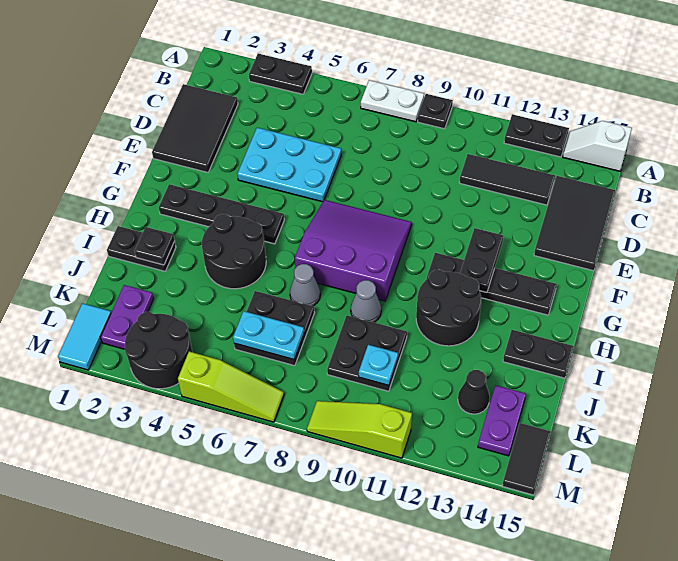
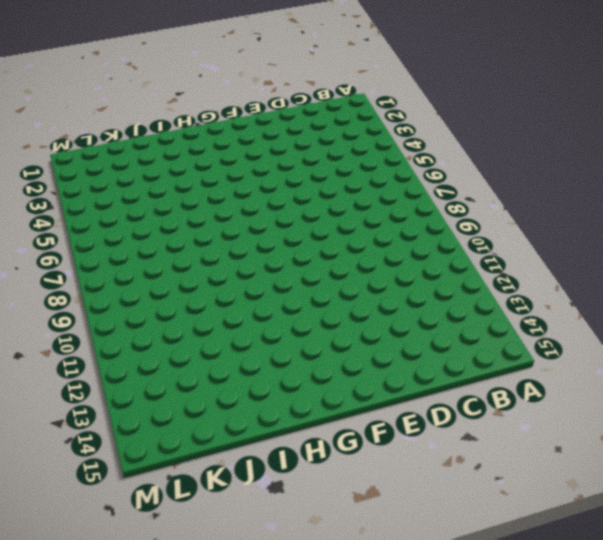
none -> black 1x2 plate [249,54,312,94]
none -> white 1x2 plate [361,80,424,122]
none -> black 1x1 plate [418,94,453,129]
none -> black 1x2 plate [504,114,569,157]

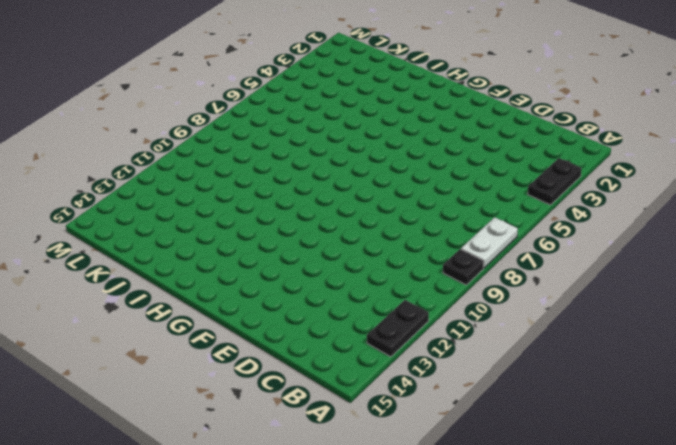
none -> white 1x2 slope [563,121,632,171]
none -> black 2x3 tile [152,84,238,172]
none -> black 1x3 tile [459,154,555,205]
none -> black 2x3 tile [534,176,615,271]

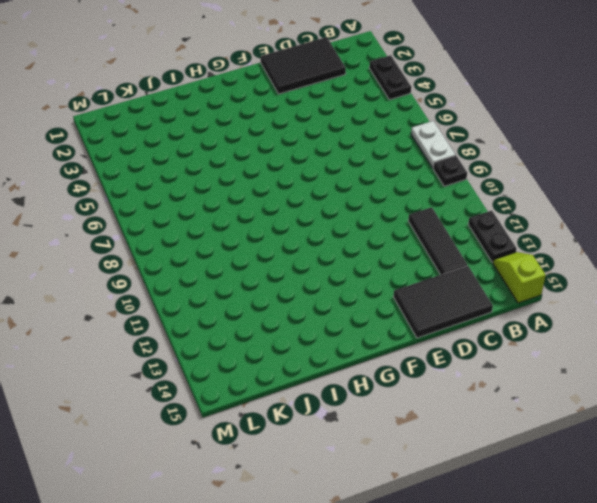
lime 1x2 slope [493,252,546,303] -> white 1x2 slope [563,121,632,171]
none -> cyan 2x3 plate [238,128,341,202]
none -> purple 3x3 slope [295,200,412,301]
none -> black 1x4 plate [159,184,284,244]
none -> black 1x4 plate [427,253,557,315]

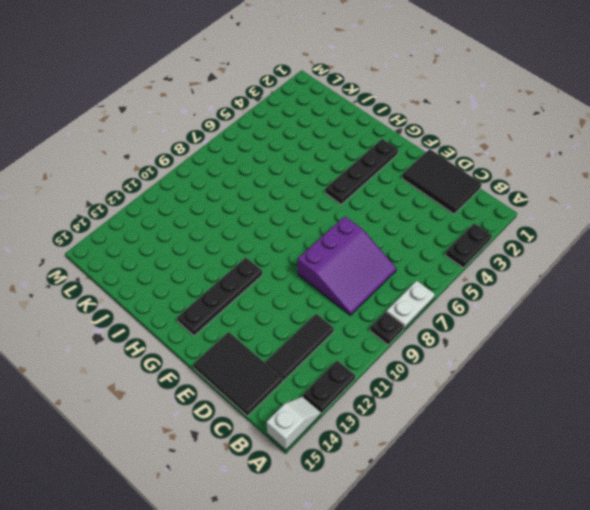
purple 3x3 slope [298,216,397,315] -> purple 3x3 slope moved to [295,200,412,301]
none -> cyan 2x3 plate [238,128,341,202]
none -> black 2x2 round brick [202,214,266,289]
none -> black 2x2 round brick [416,270,481,346]
none -> black 1x2 plate [107,226,176,271]

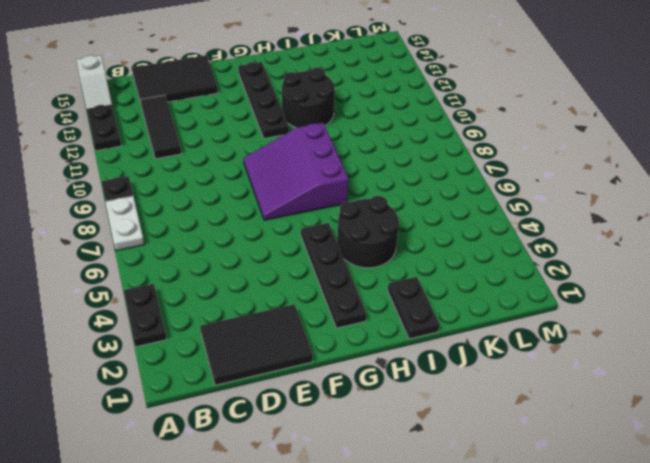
none -> cyan 2x3 plate [238,128,341,202]
none -> grey 1x1 cone [290,264,320,306]
none -> grey 1x1 cone [351,280,381,322]
none -> black 1x2 plate [503,330,574,378]

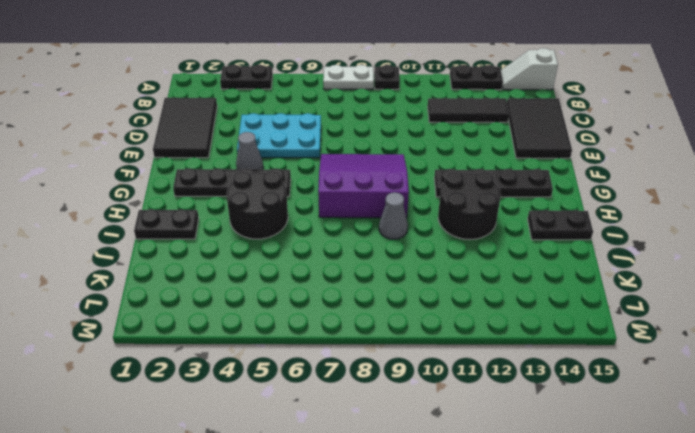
grey 1x1 cone [236,132,263,170] -> grey 1x1 cone moved to [290,264,320,306]
none -> black 2x2 plate [234,291,314,366]
none -> black 2x2 plate [327,316,407,391]
none -> purple 1x2 plate [101,285,154,349]
none -> black 1x1 cone [458,370,490,414]

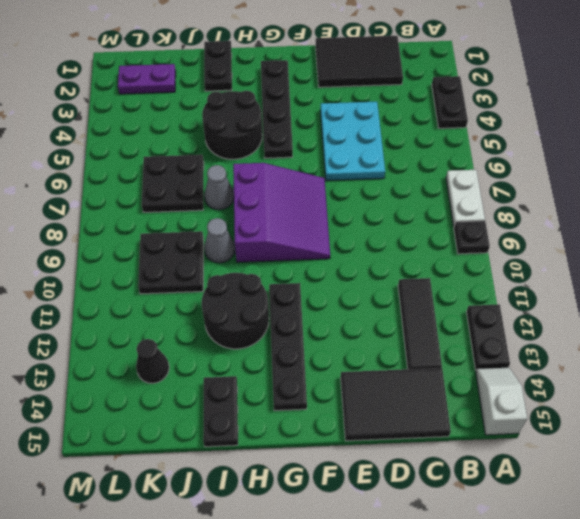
none -> purple 1x2 plate [478,385,526,456]
none -> cyan 1x2 tile [58,303,111,370]
none -> black 2x2 round brick [125,312,192,389]
none -> black 1x2 tile [502,423,551,495]

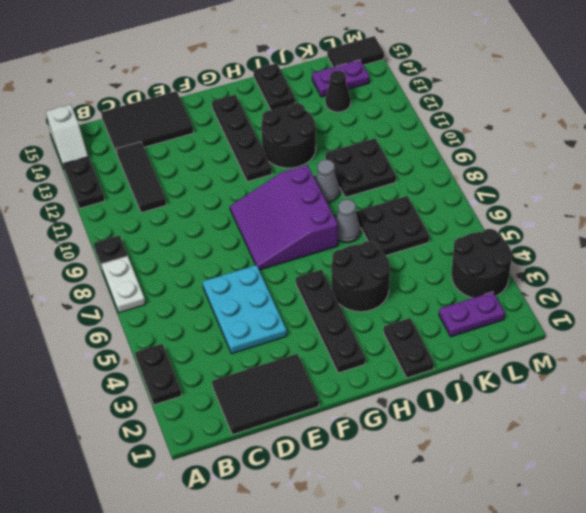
none -> cyan 1x2 tile [58,303,111,370]
none -> lime 1x3 slope [178,352,284,422]
none -> lime 1x3 slope [307,401,412,458]
none -> black 1x2 plate [460,228,503,293]

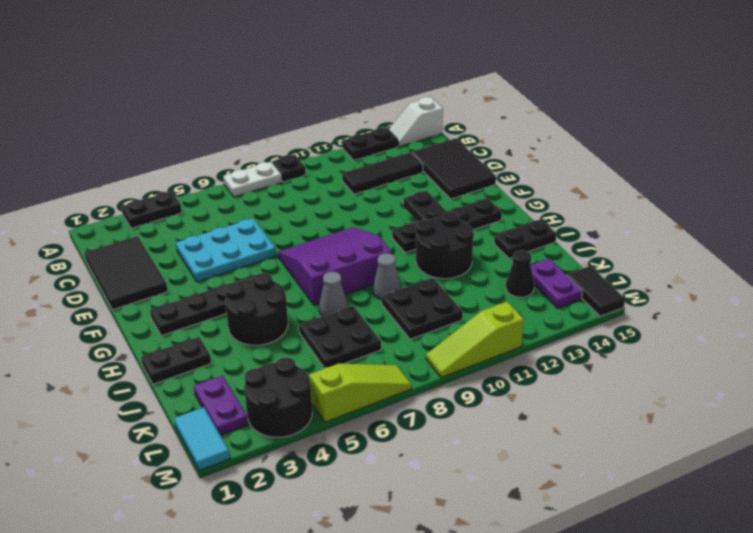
none -> black 1x1 plate [135,227,175,265]
none -> cyan 1x2 plate [233,311,304,359]
none -> cyan 1x1 plate [359,345,398,385]

